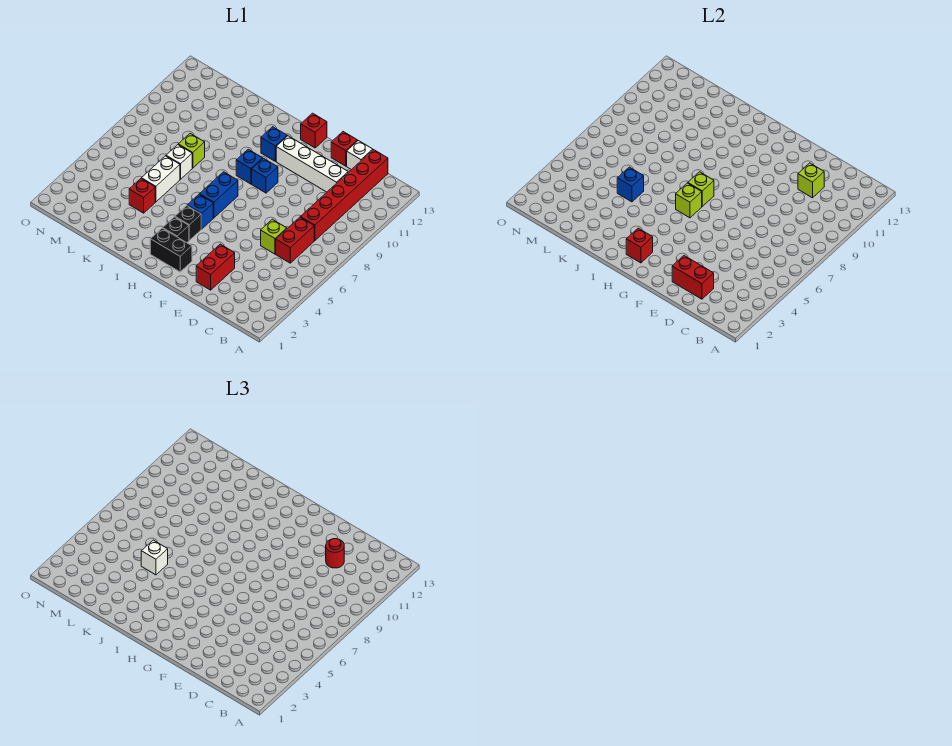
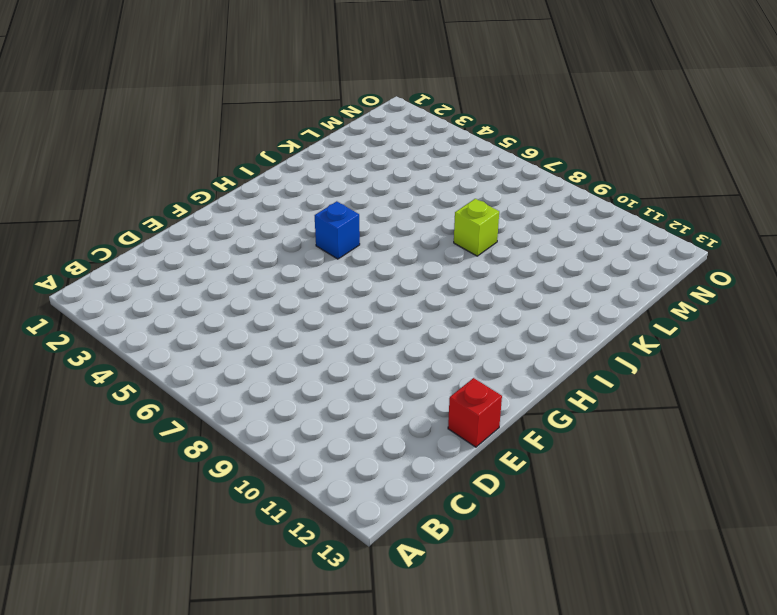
none -> red 1x2 brick [276,217,314,263]
none -> red 1x6 brick [301,150,388,241]
none -> lime 1x1 brick [261,219,287,254]

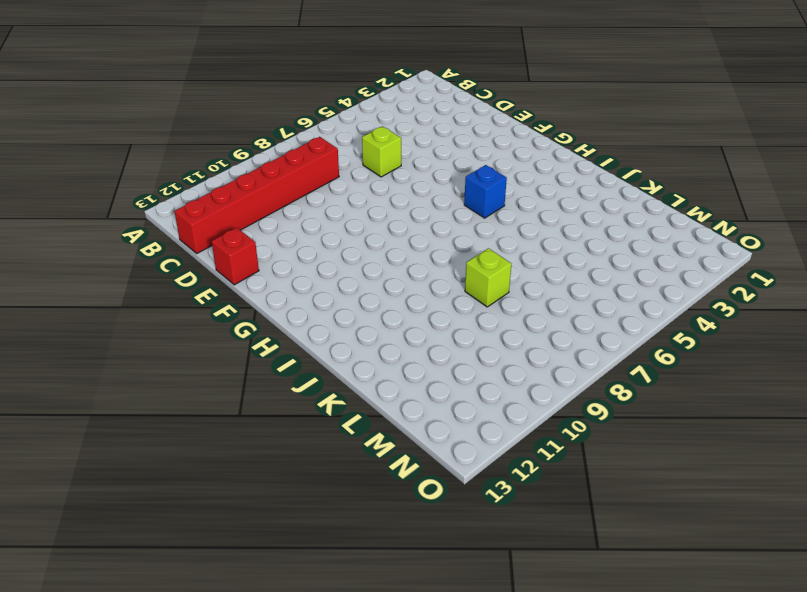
none -> red 1x2 brick [276,217,314,263]
none -> white 1x4 brick [276,136,348,192]
none -> white 1x1 brick [347,141,373,170]

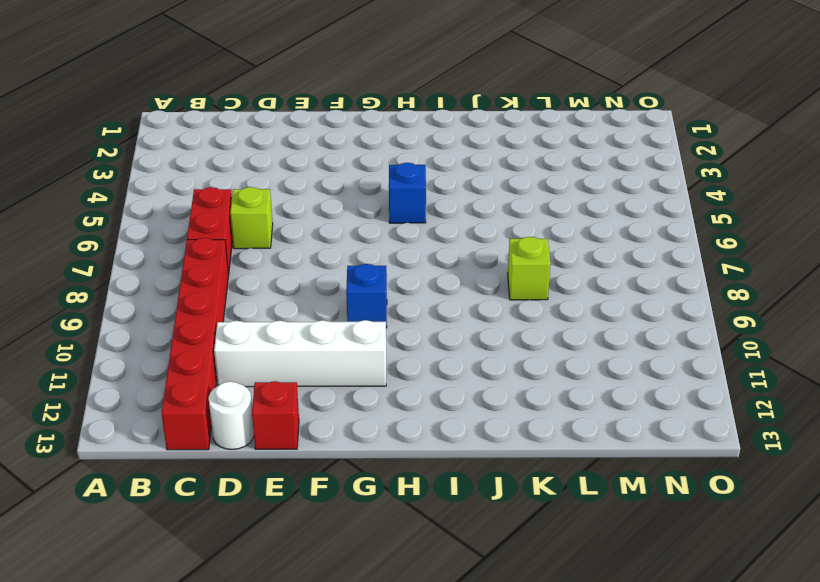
white 1x1 round brick [209,381,254,449] -> white 1x1 brick [347,141,373,170]
none -> red 1x2 brick [196,244,235,290]
none -> black 1x2 brick [150,228,192,272]
none -> red 1x1 brick [301,113,327,148]

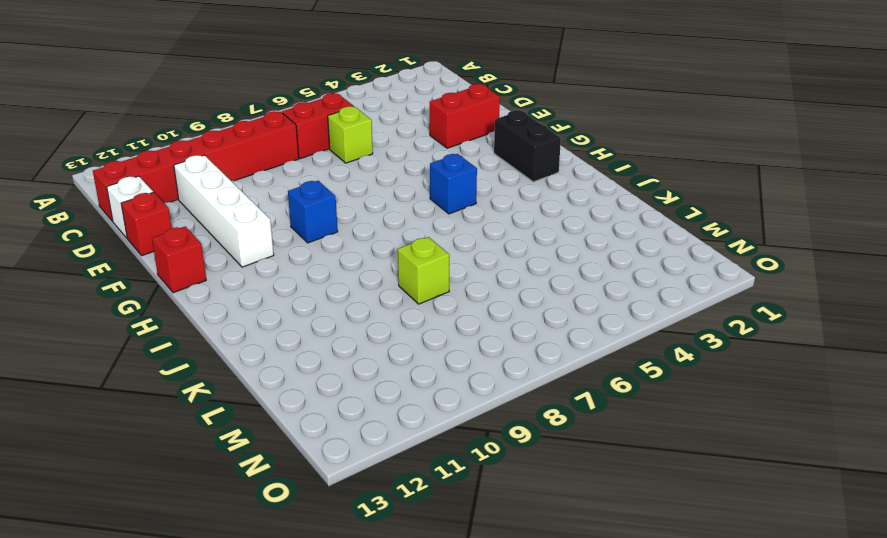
none -> black 1x1 brick [163,217,189,243]
none -> black 1x1 brick [175,206,201,240]
none -> blue 1x2 brick [200,172,238,218]

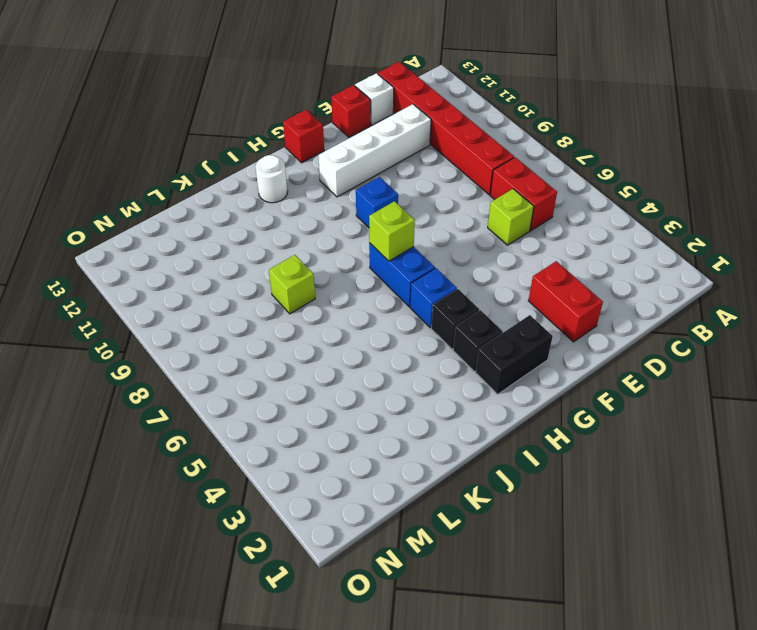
white 1x1 round brick [255,155,288,203] -> none
none -> blue 1x1 brick [236,149,263,184]
none -> blue 1x1 brick [261,127,287,161]
none -> red 1x1 brick [129,179,155,213]

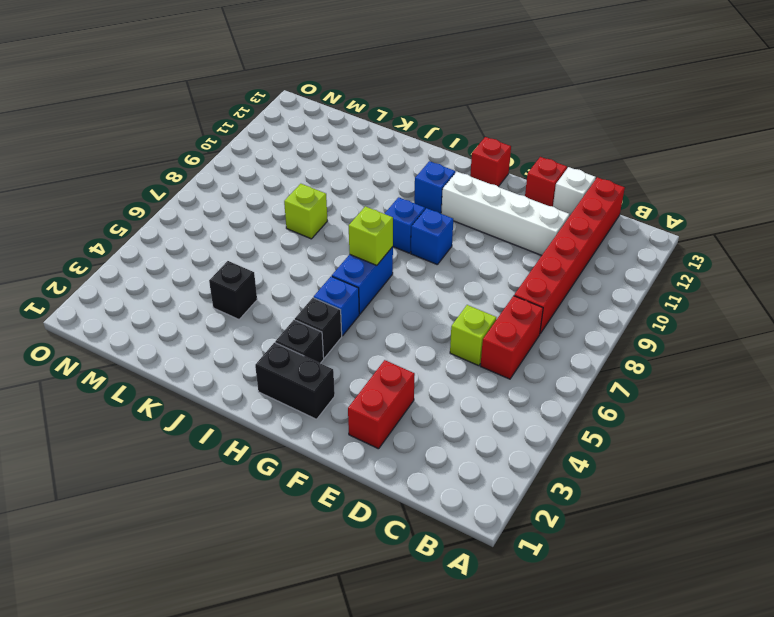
black 1x1 brick [209,261,257,319] -> red 1x1 brick [129,179,155,213]
none -> white 1x2 brick [141,156,180,202]
none -> white 1x1 brick [166,145,192,179]
none -> red 1x2 brick [672,256,714,299]

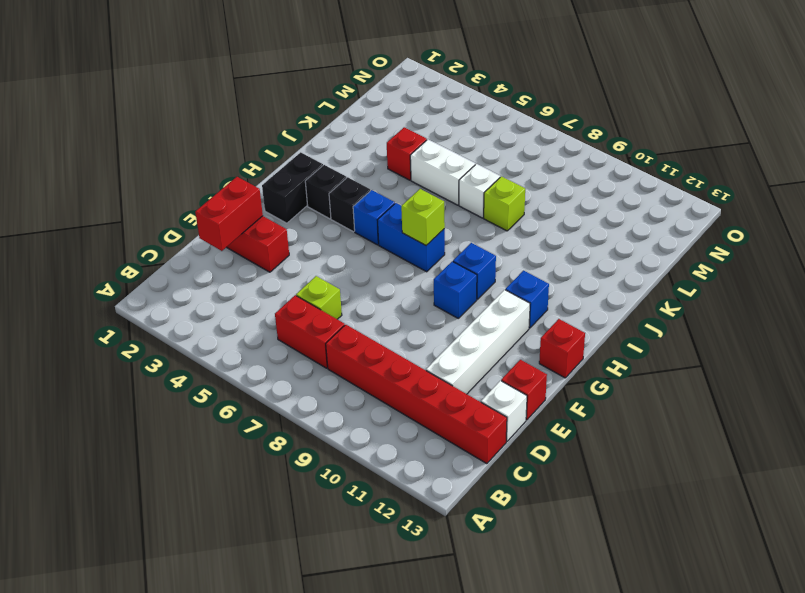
none -> lime 1x1 brick [798,163,824,198]
none -> red 1x1 brick [626,228,653,263]
none -> lime 1x1 brick [676,183,702,218]

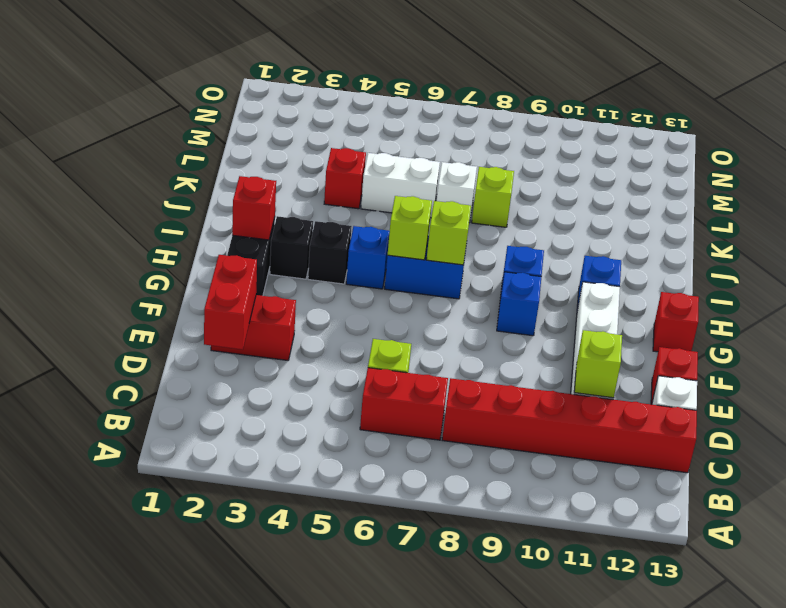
none -> blue 1x1 brick [617,167,644,202]
none -> red 1x1 round brick [326,539,344,568]
none -> white 1x1 brick [141,540,168,575]

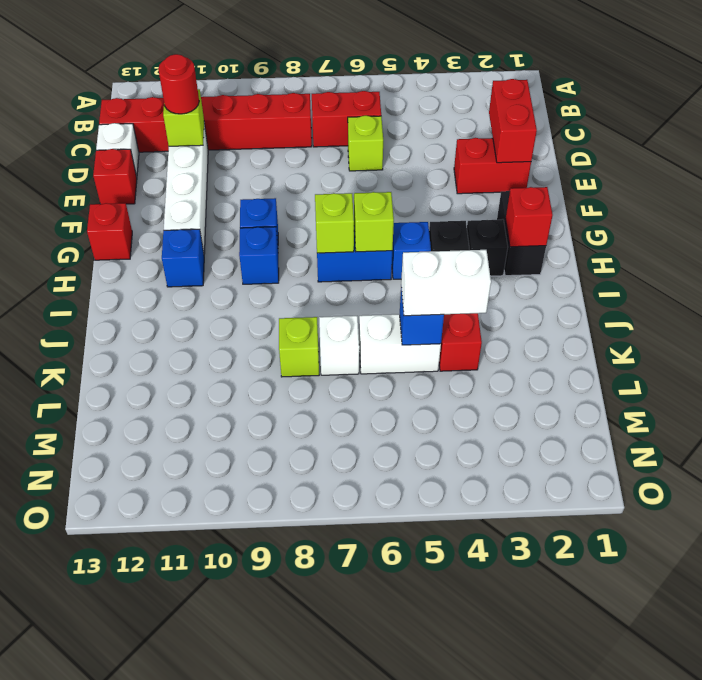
white 1x2 brick [401,250,491,316] -> white 1x1 brick [141,540,168,575]

